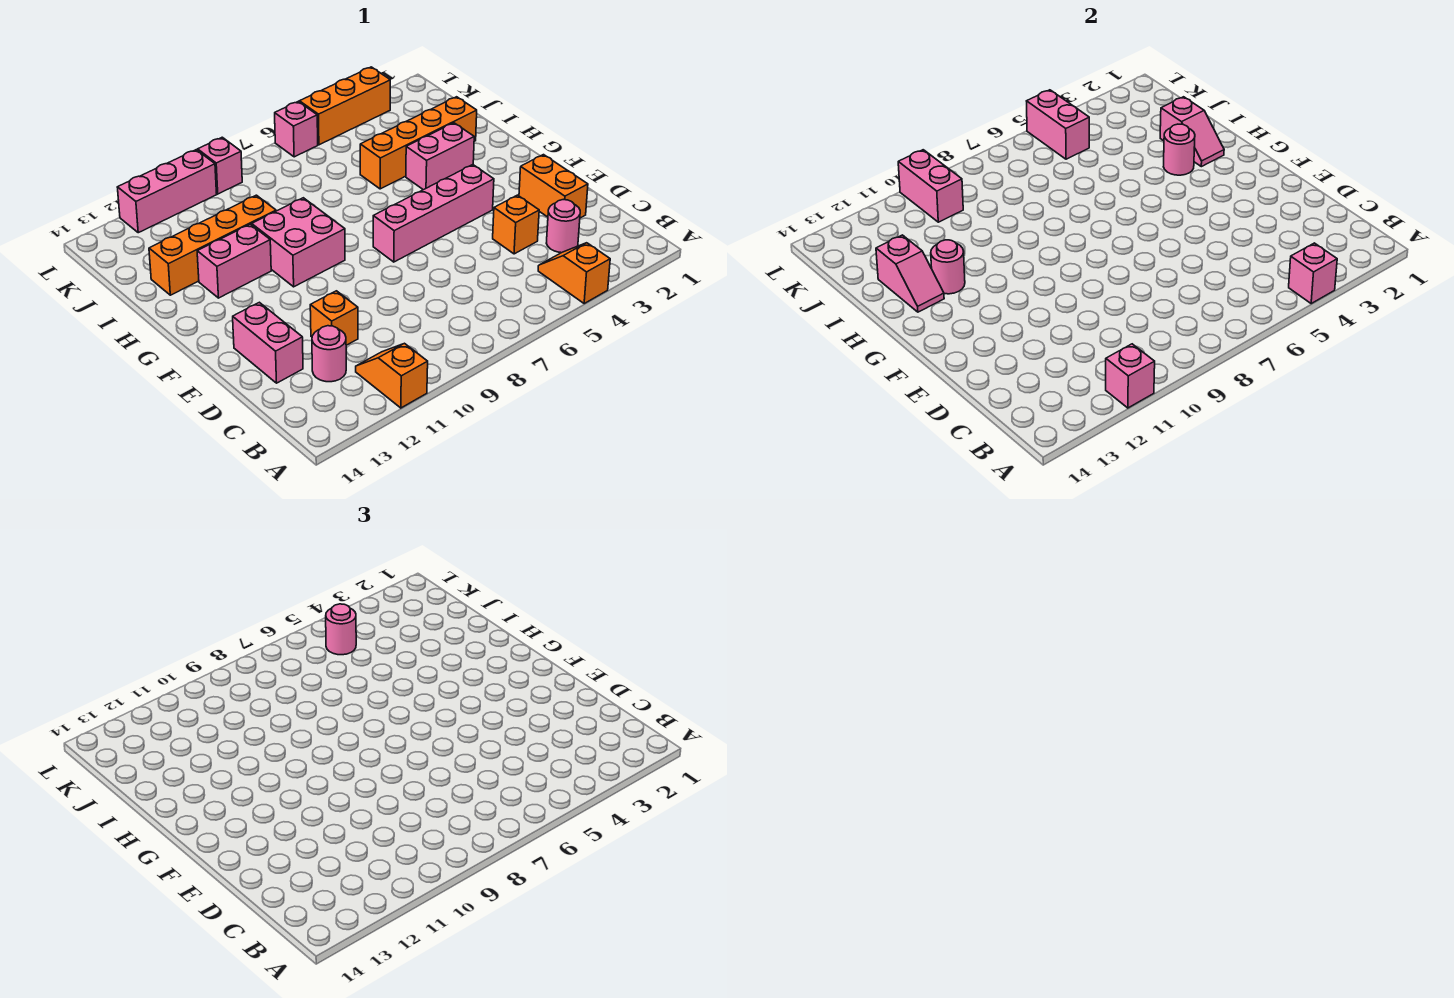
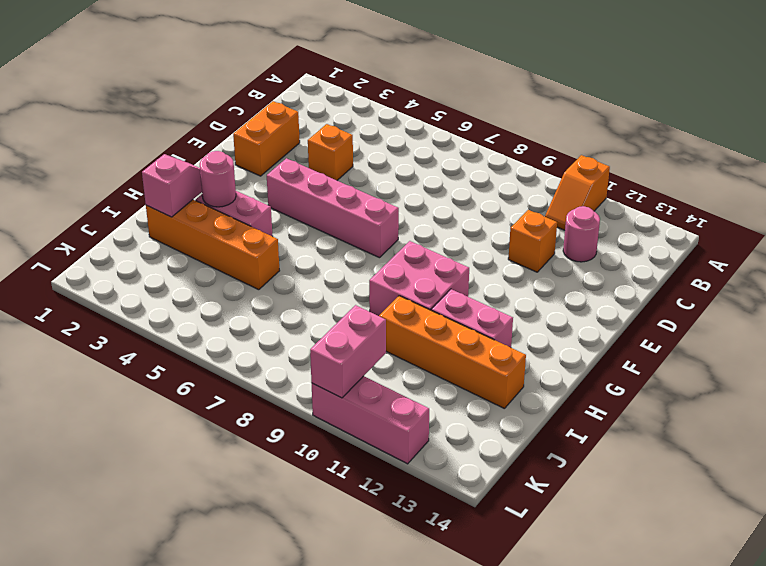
none -> orange 1x2 slope [538,243,610,303]
none -> pink 1x1 round brick [546,200,580,253]
none -> pink 1x2 brick [233,302,303,383]

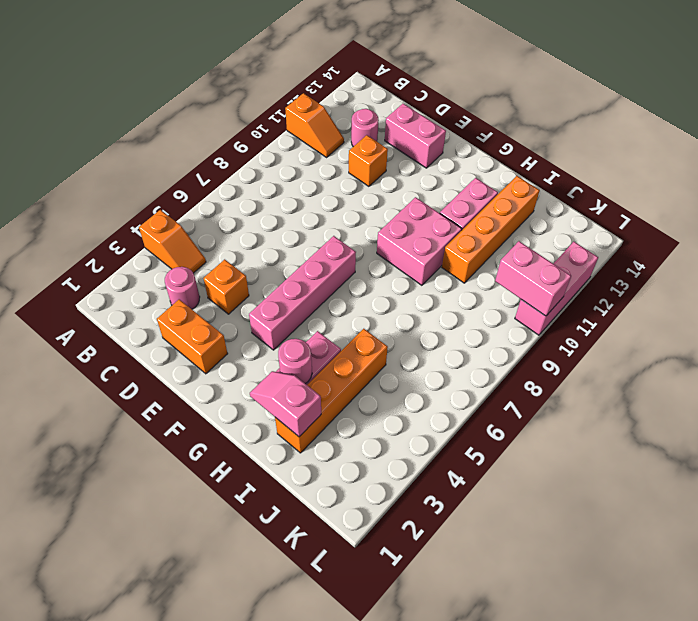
none -> orange 1x3 brick [300,67,391,145]
none -> pink 1x1 brick [275,102,318,157]
none -> pink 1x1 brick [198,137,242,194]

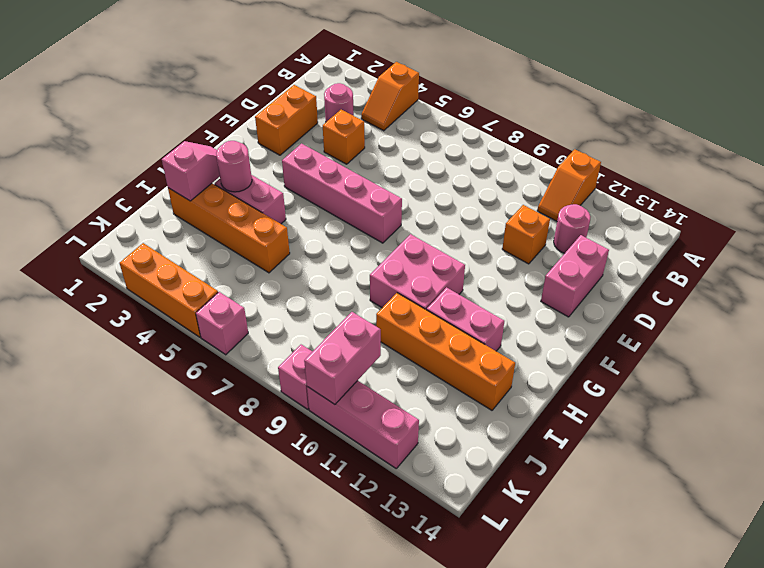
none -> pink 1x1 brick [1289,243,1337,303]
none -> pink 1x1 brick [1106,344,1155,408]
none -> pink 1x1 round brick [931,240,965,294]

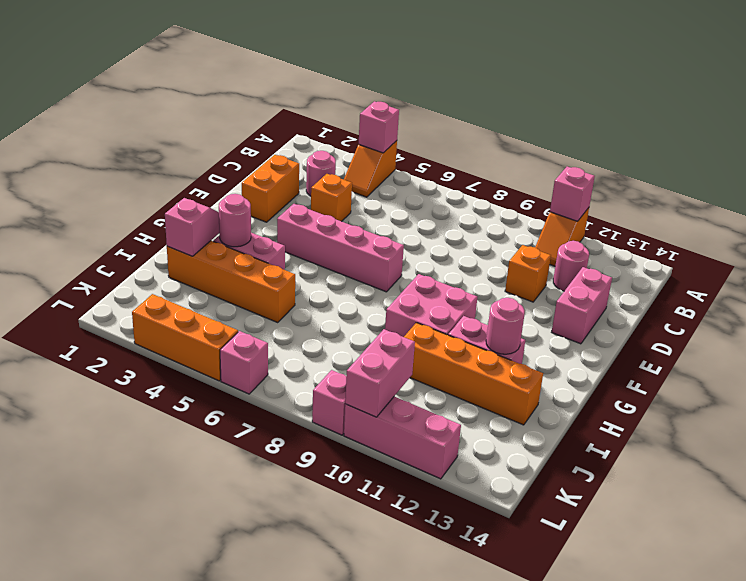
none -> pink 1x2 slope [876,235,944,312]
none -> pink 1x2 brick [1027,90,1089,159]
none -> pink 1x1 round brick [326,604,356,655]

